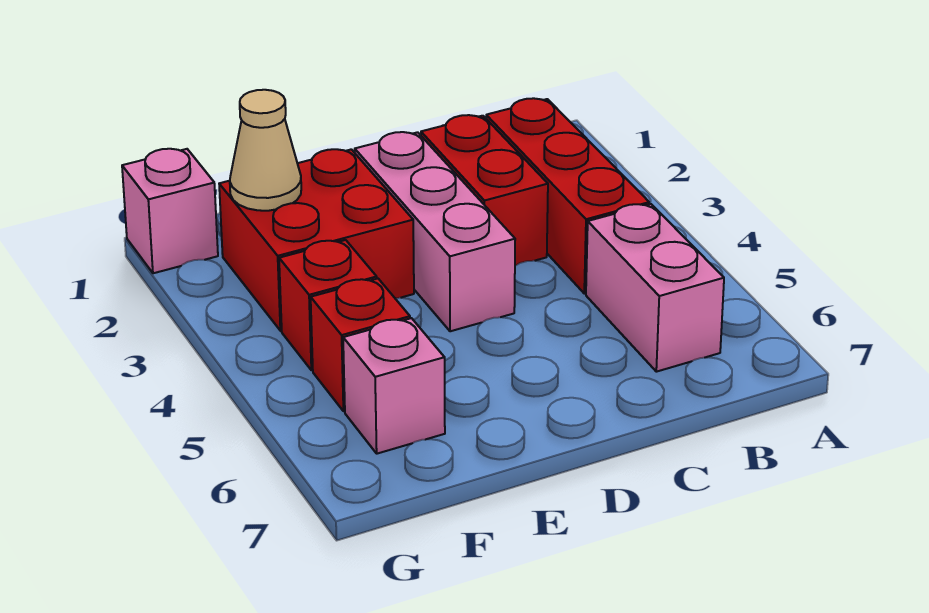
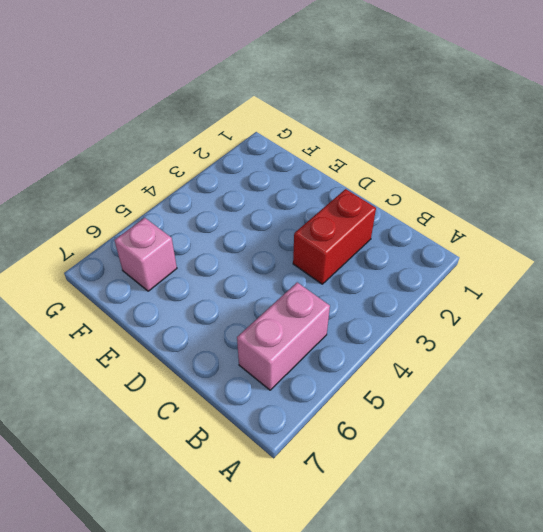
none -> red 1x3 brick [486,98,649,294]
none -> pink 1x3 brick [355,132,515,331]

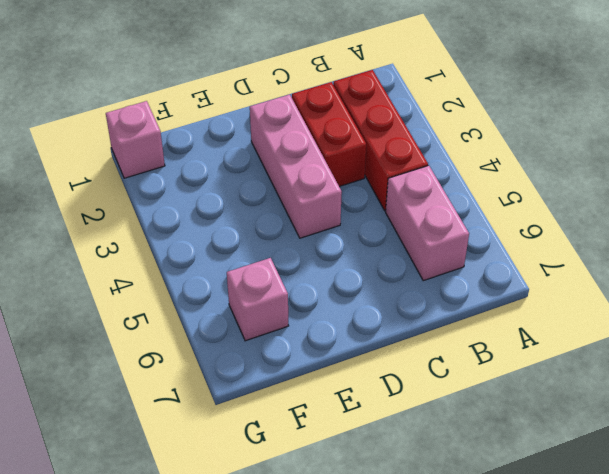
none -> red 2x2 brick [219,149,414,331]
none -> red 1x1 brick [279,240,377,370]

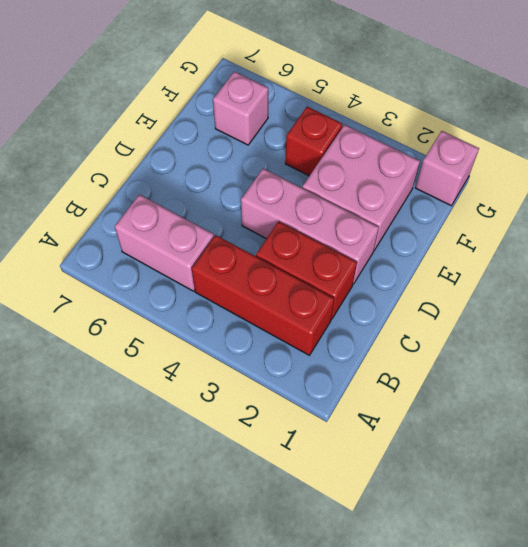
pink 2x2 brick [302,125,420,250] -> red 2x2 brick [219,149,414,331]
none -> red 1x1 brick [311,279,410,411]
none -> tan 1x1 cone [230,90,301,211]

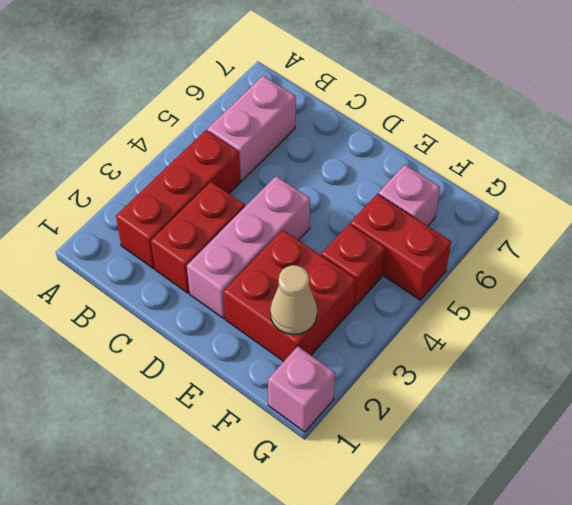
red 1x2 brick [350,194,451,300] -> red 1x1 brick [311,279,410,411]

